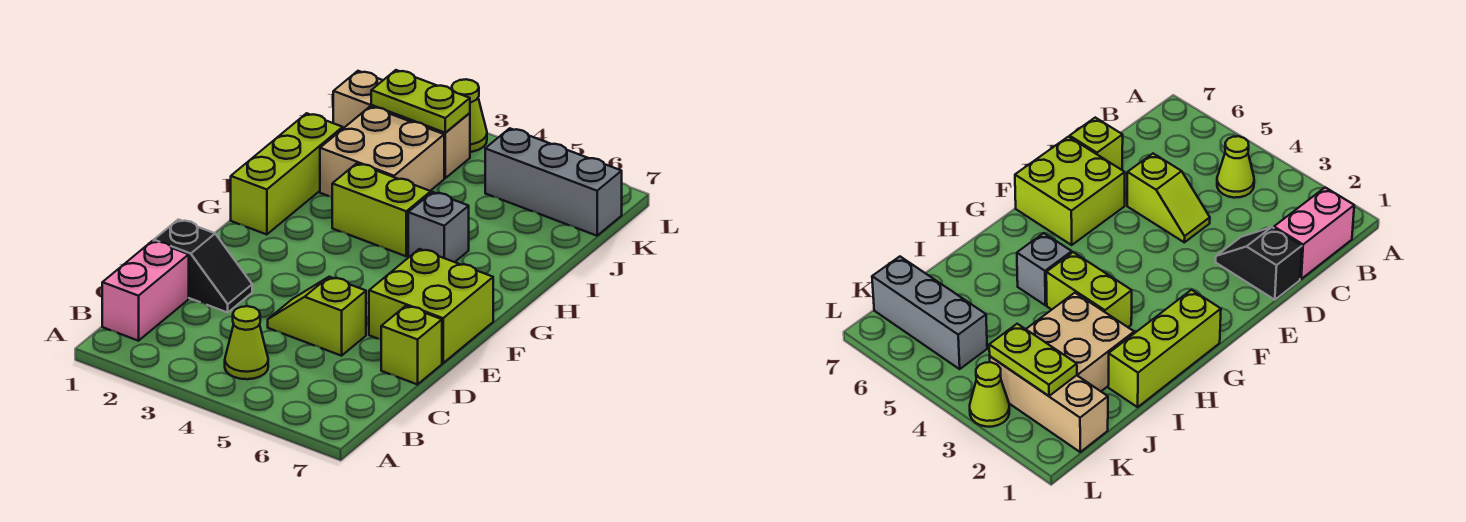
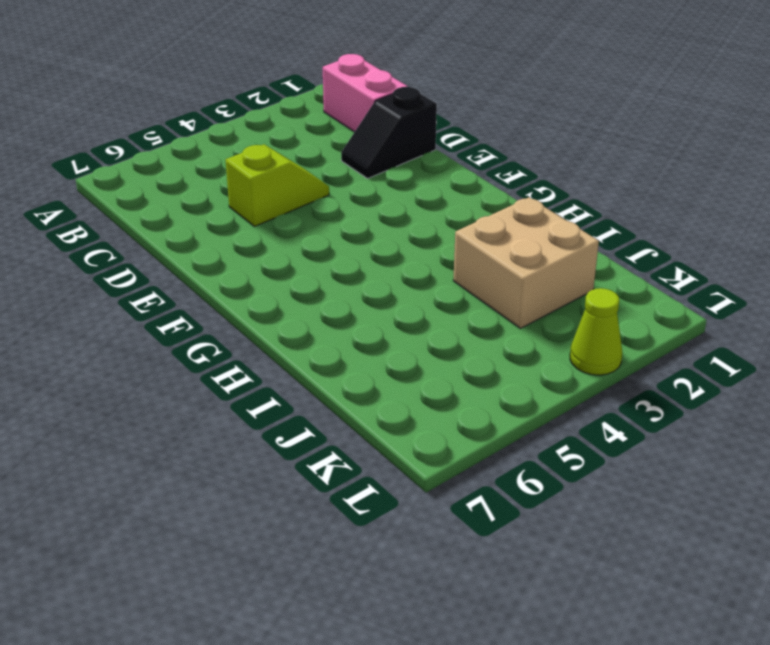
none -> lime 1x1 cone [225,306,268,379]
none -> lime 1x1 brick [381,306,442,385]
none -> lime 2x2 brick [369,249,493,363]

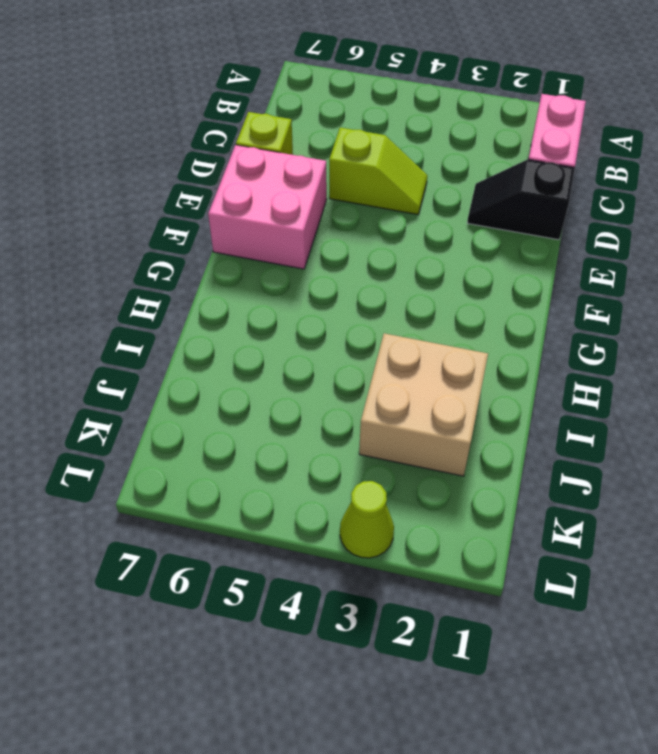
pink 2x2 brick [208,145,327,269] -> lime 2x2 brick [369,249,493,363]
none -> lime 1x1 cone [225,306,268,379]
none -> lime 1x3 brick [231,113,343,235]
none -> lime 1x2 brick [332,163,431,256]

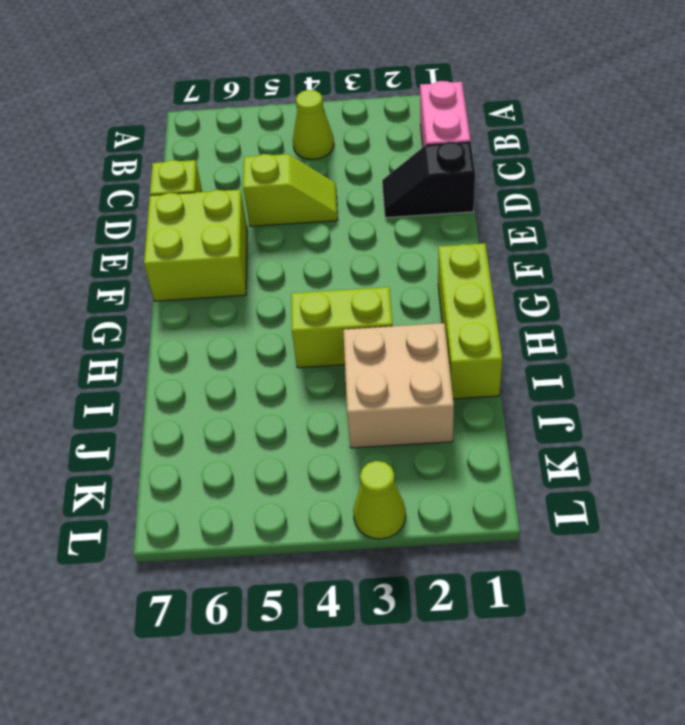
none -> grey 1x1 brick [408,192,469,262]
none -> tan 1x3 brick [333,71,470,178]
none -> grey 1x3 brick [485,128,622,236]

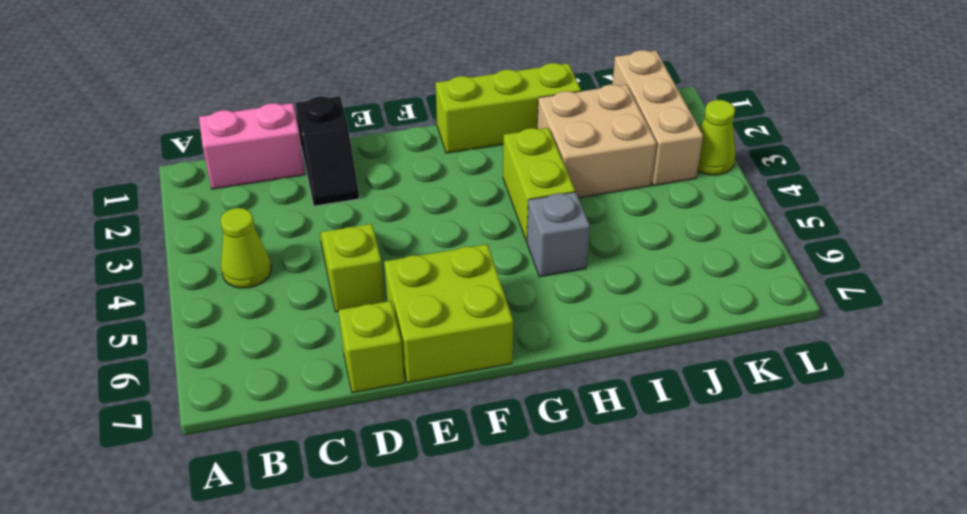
none -> grey 1x3 brick [485,128,622,236]
none -> lime 1x2 plate [371,70,470,133]

